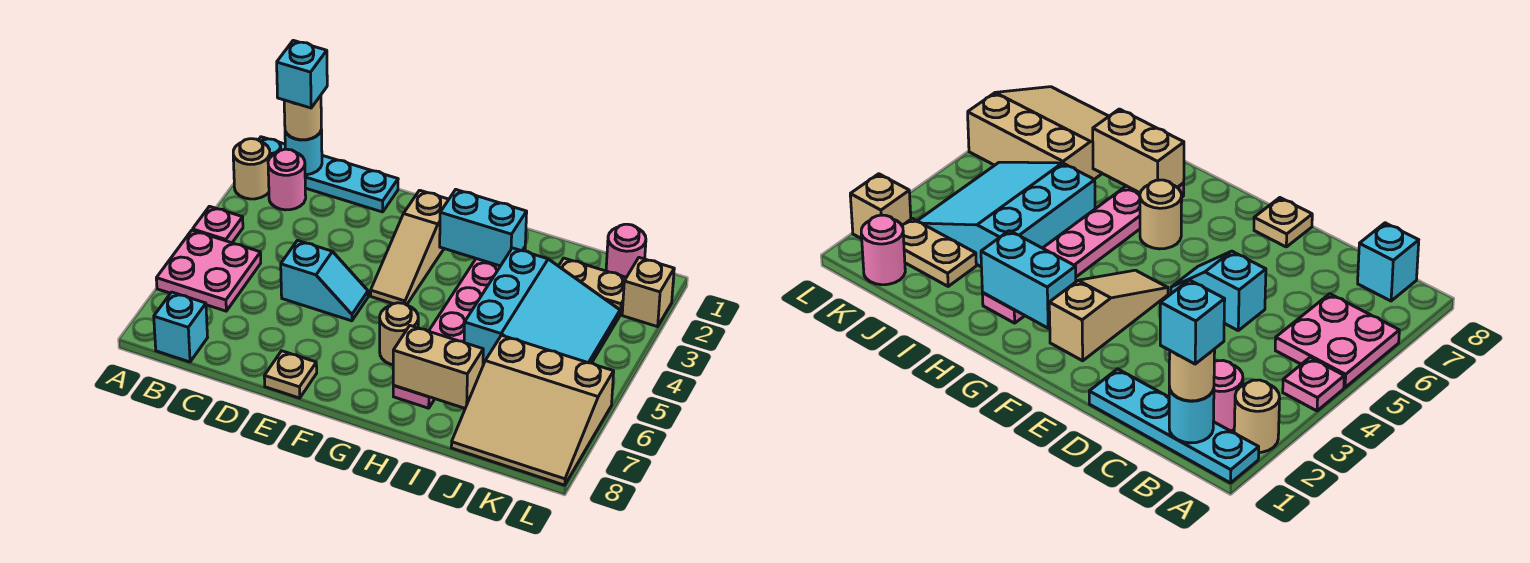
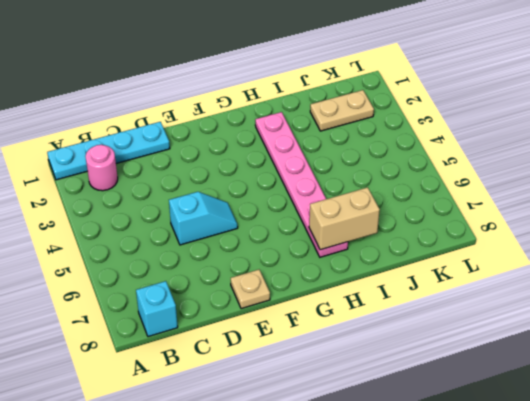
none -> tan 1x1 round brick [233,139,270,199]
none -> pink 1x1 plate [193,206,243,243]
none -> pink 2x2 plate [156,230,261,311]

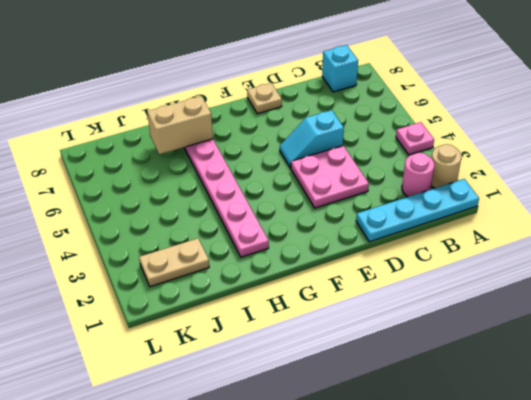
pink 2x2 plate [291,146,369,208] -> pink 2x2 plate moved to [156,230,261,311]
none -> tan 1x3 slope [371,190,449,305]
none -> tan 1x1 round brick [380,303,418,365]
none -> cyan 3x3 slope [464,248,620,363]

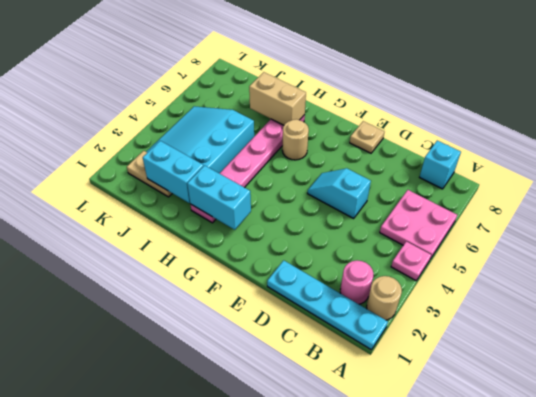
cyan 1x2 brick [143,141,204,203] -> none
none -> tan 1x3 slope [371,190,449,305]
none -> tan 3x3 slope [451,335,614,485]
none -> pink 1x1 round brick [606,224,646,277]

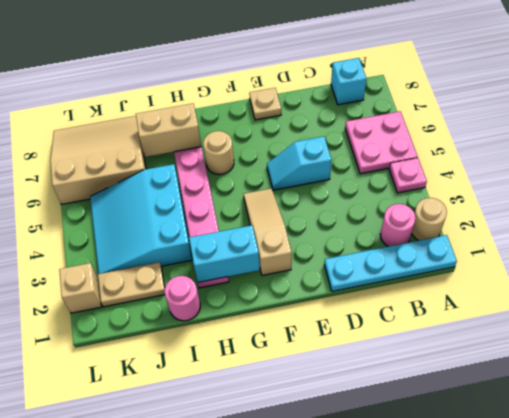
pink 1x1 round brick [165,276,200,321] -> pink 1x1 round brick moved to [606,224,646,277]
none -> cyan 1x1 round brick [285,130,322,175]
none -> tan 1x1 round brick [284,96,321,140]
none -> cyan 1x1 brick [277,40,327,108]

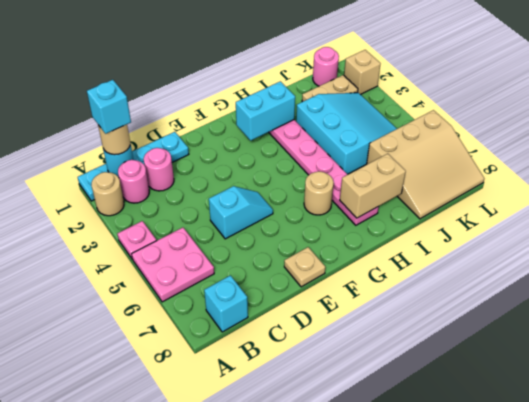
pink 1x1 round brick [144,148,174,191] -> none
none -> tan 1x3 slope [371,190,449,305]

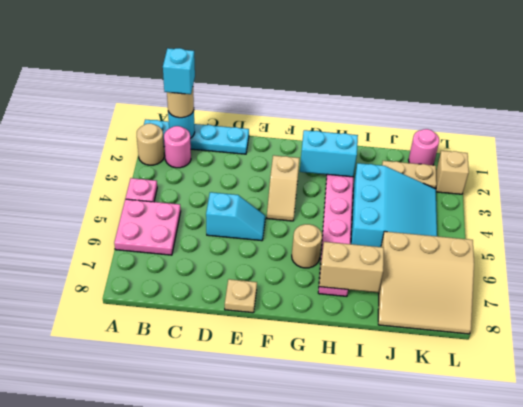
tan 1x2 slope [267,155,300,221] -> tan 1x3 slope [371,190,449,305]
none -> cyan 1x1 brick [154,292,208,362]

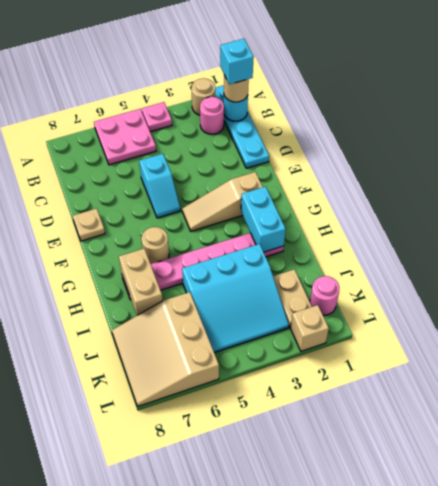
none -> cyan 1x1 brick [154,292,208,362]

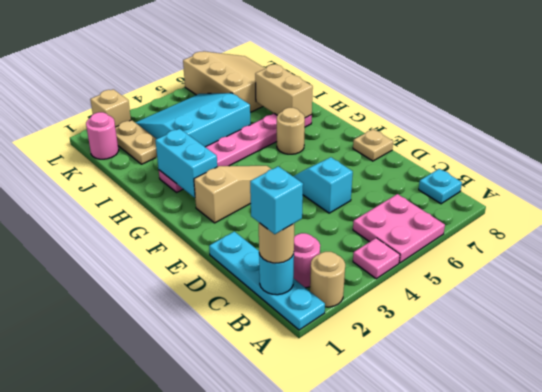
cyan 1x1 plate [419,169,462,204] -> cyan 1x1 brick [154,292,208,362]

